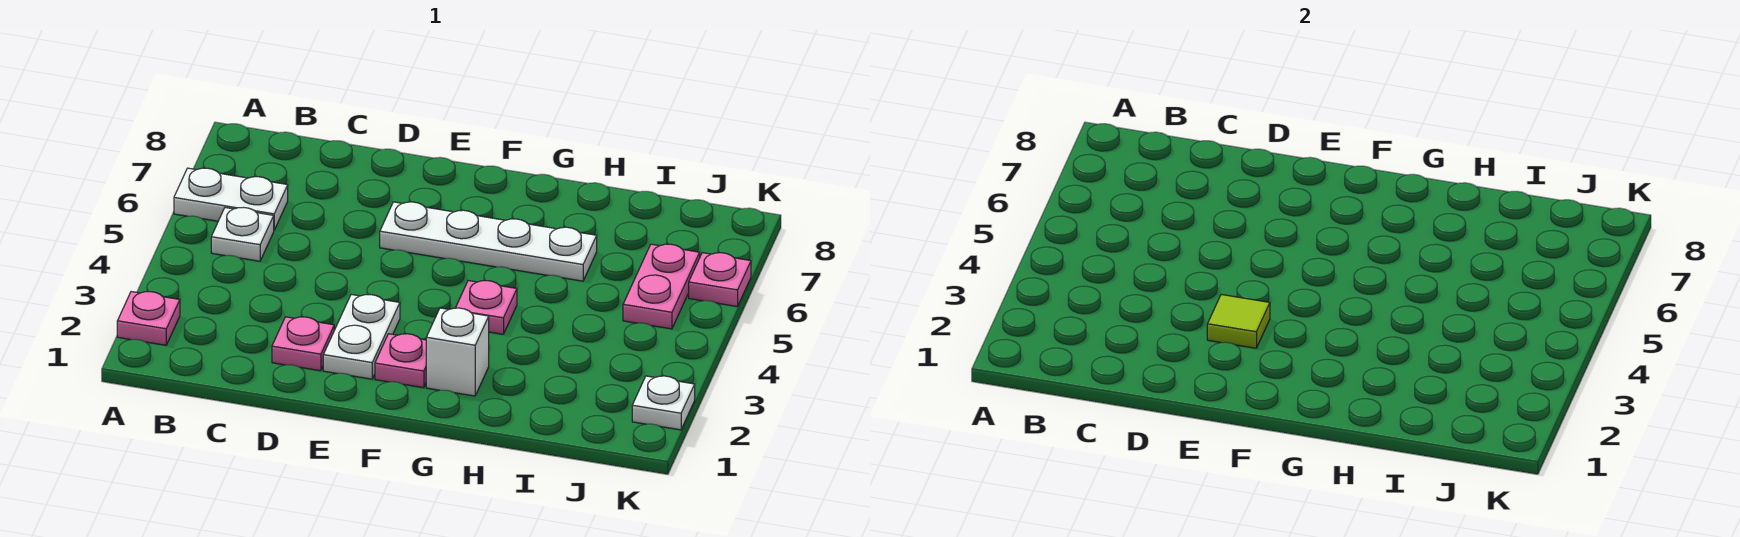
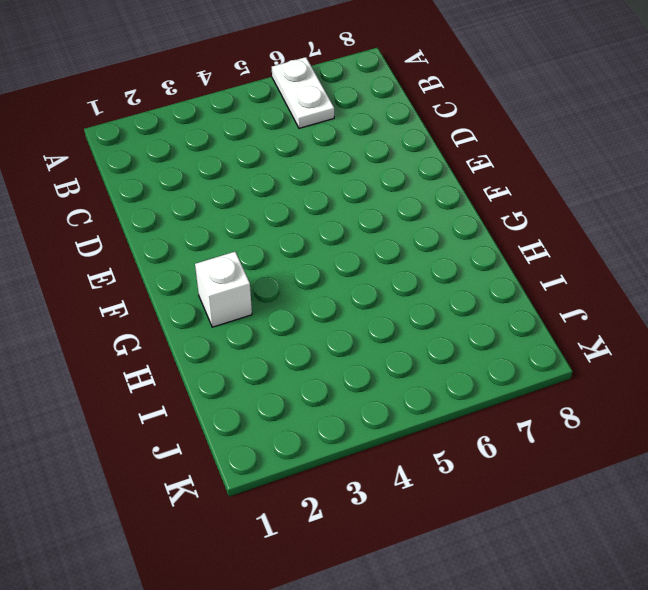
none -> pink 1x1 plate [117,292,180,345]
none -> white 1x1 plate [211,207,274,261]
none -> pink 1x1 plate [272,317,334,371]

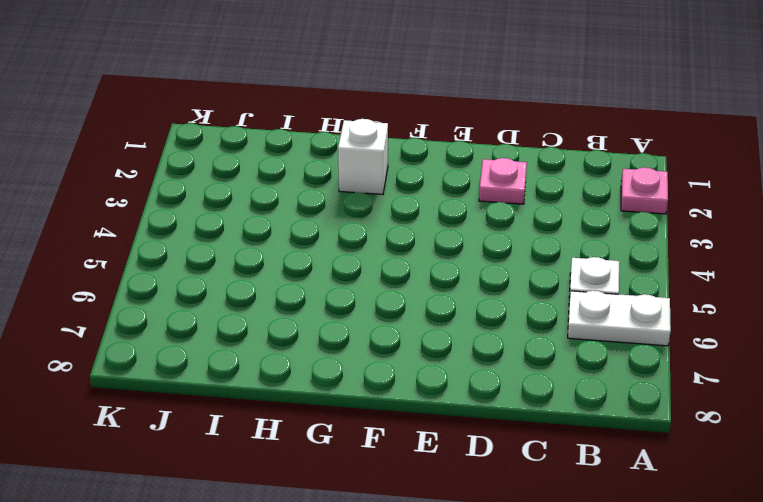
none -> white 1x2 plate [323,295,400,379]
none -> white 1x4 plate [380,202,597,281]
none -> pink 1x1 plate [375,334,426,388]

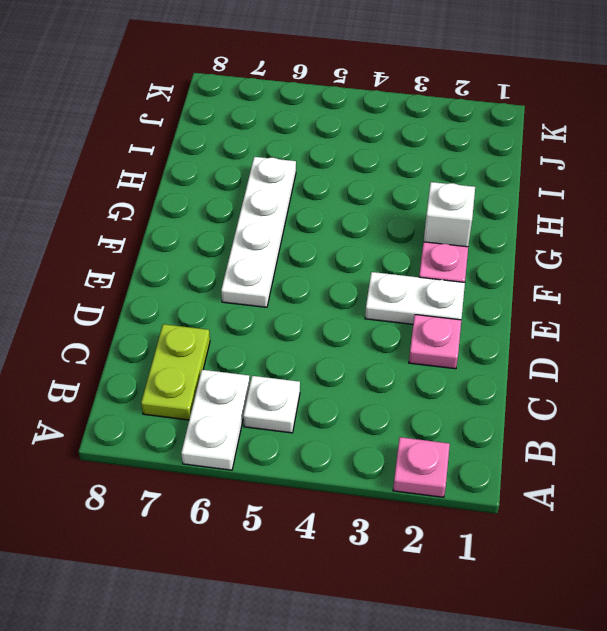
lime 1x2 plate [141,324,210,420] -> none
none -> pink 1x1 plate [456,281,517,334]
none -> pink 1x2 plate [623,244,700,329]
none -> white 1x1 plate [632,376,695,430]

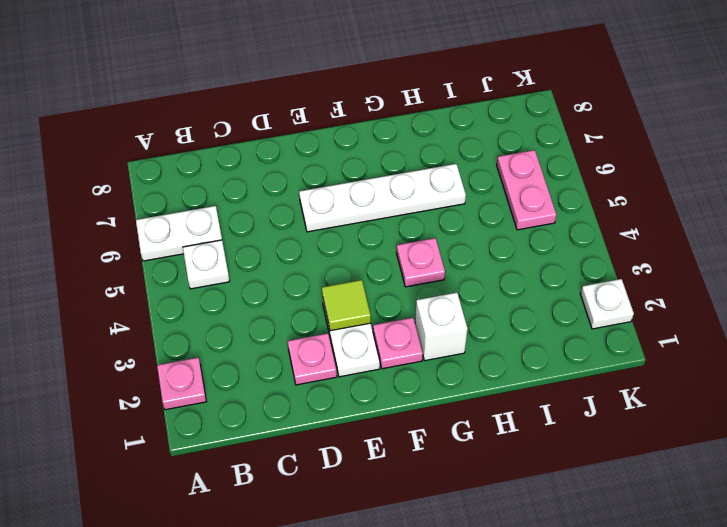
none -> pink 1x1 plate [689,253,751,306]

